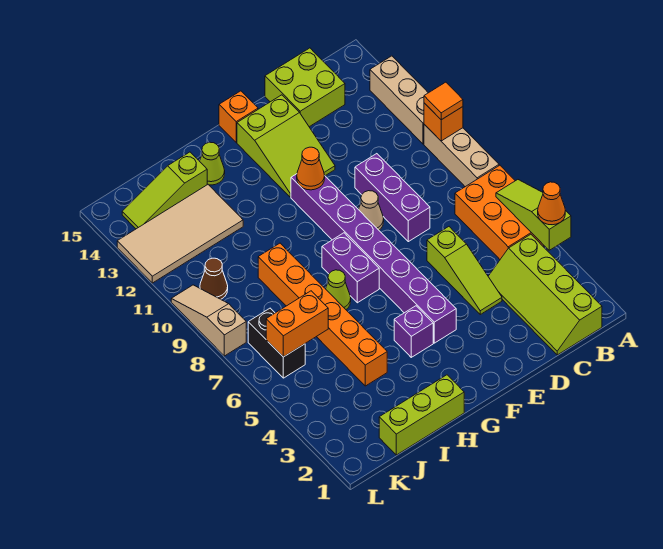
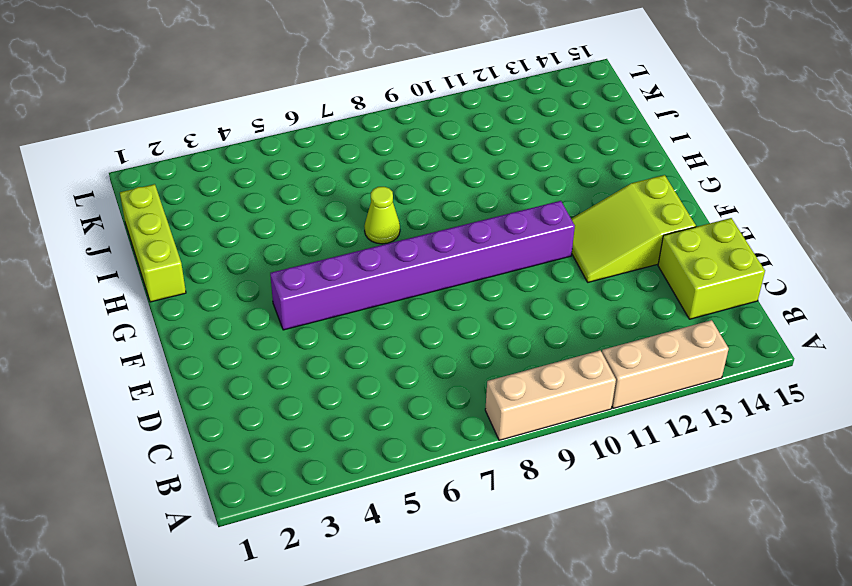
none -> orange 2x3 brick [455,165,544,259]
none -> lime 2x4 slope [488,234,602,355]
none -> lime 1x3 slope [427,227,502,314]

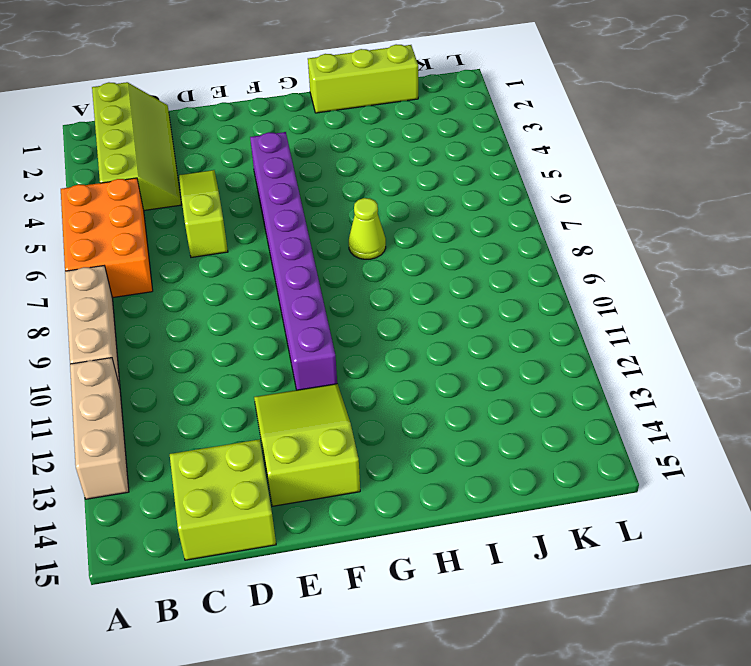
none -> purple 1x3 brick [355,154,430,242]
none -> tan 1x1 cone [359,191,384,230]
none -> orange 1x1 brick [219,91,258,142]

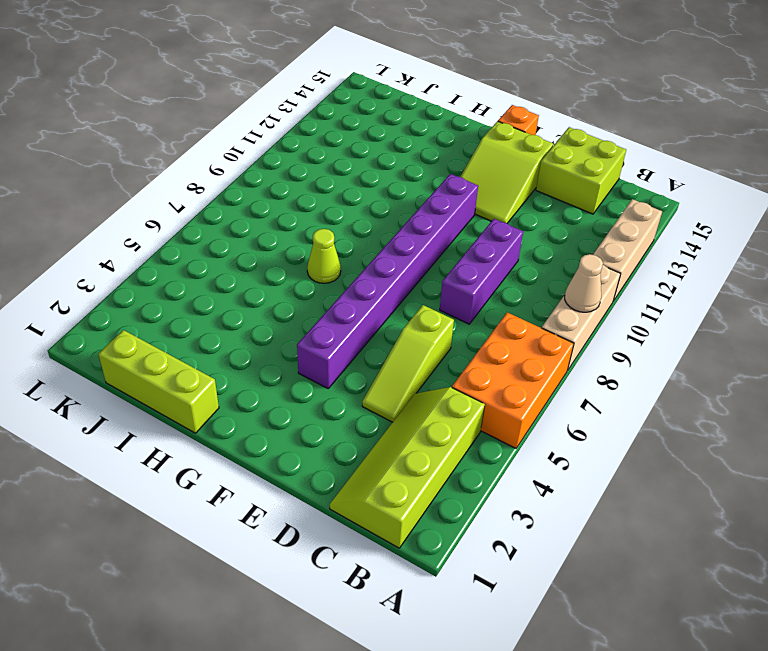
tan 1x1 cone [565,254,603,312] -> tan 1x1 cone moved to [359,191,384,230]
none -> purple 1x1 brick [394,306,433,357]
none -> purple 1x2 brick [322,233,379,303]
none -> lime 1x1 cone [200,142,225,185]

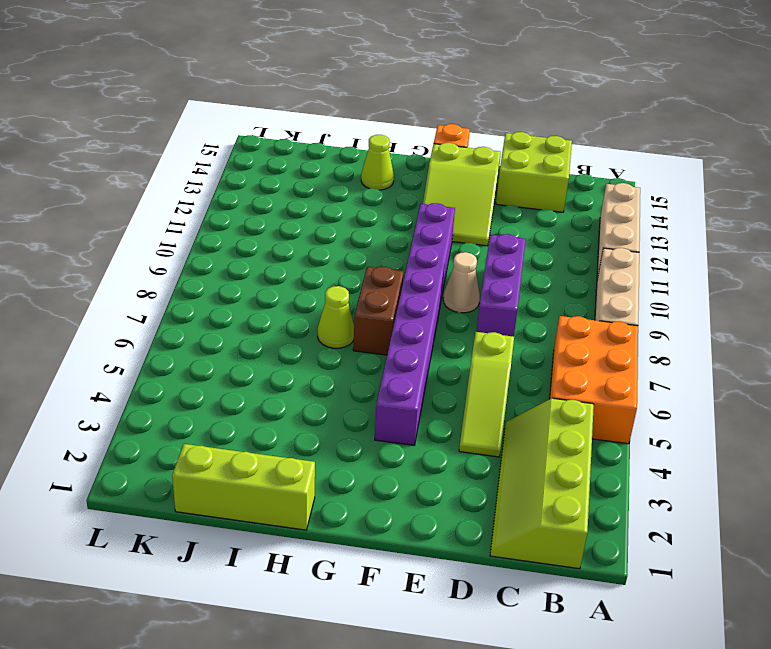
brown 1x2 brick [353,267,404,355] -> purple 1x2 brick [322,233,379,303]
none -> purple 1x1 brick [394,306,433,357]
none -> orange 1x6 brick [258,243,387,386]
none -> tan 2x4 tile [117,185,243,283]

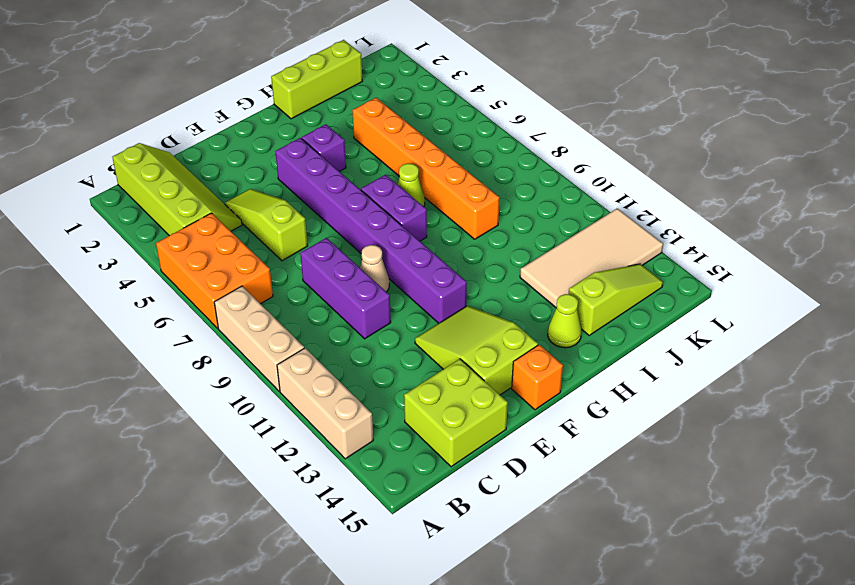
none -> black 1x2 brick [248,308,305,378]
none -> brown 1x1 cone [200,258,228,299]
none -> tan 1x3 slope [171,285,246,356]

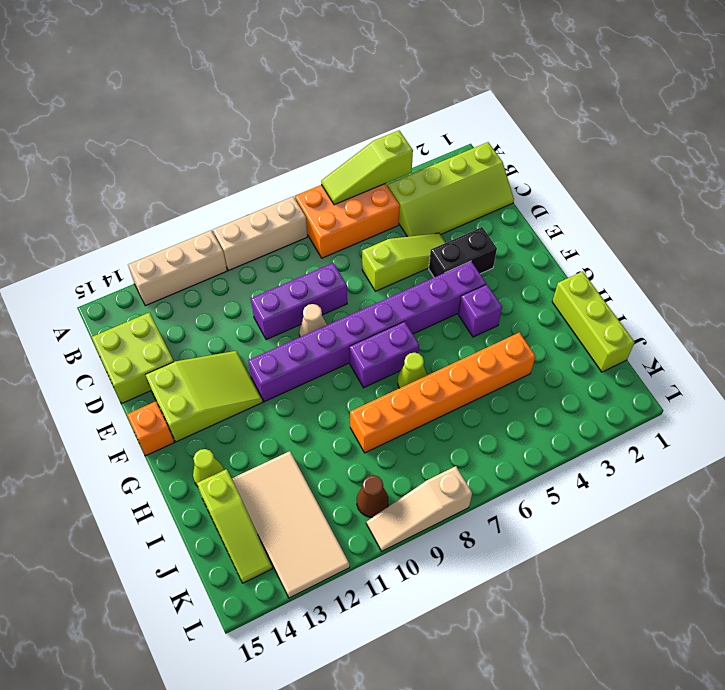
black 1x2 brick [429,227,497,277] -> black 1x2 brick moved to [248,308,305,378]
none -> orange 1x1 brick [424,103,463,141]
none -> orange 1x1 cone [297,147,325,190]
none -> orange 1x2 brick [266,291,328,357]

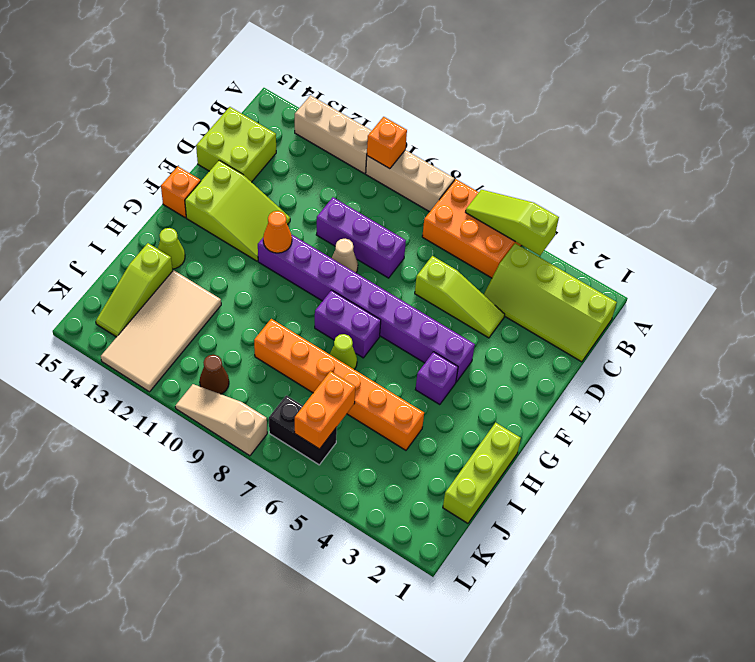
none -> orange 1x1 cone [538,182,565,225]
none -> orange 1x1 tile [424,82,463,120]

